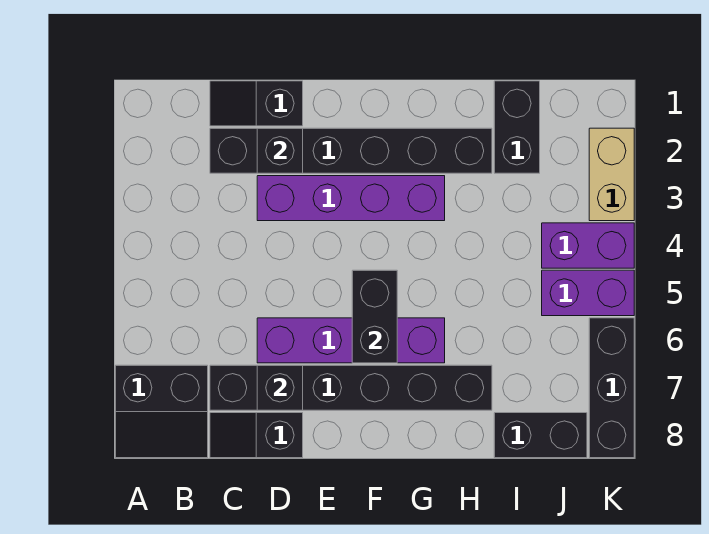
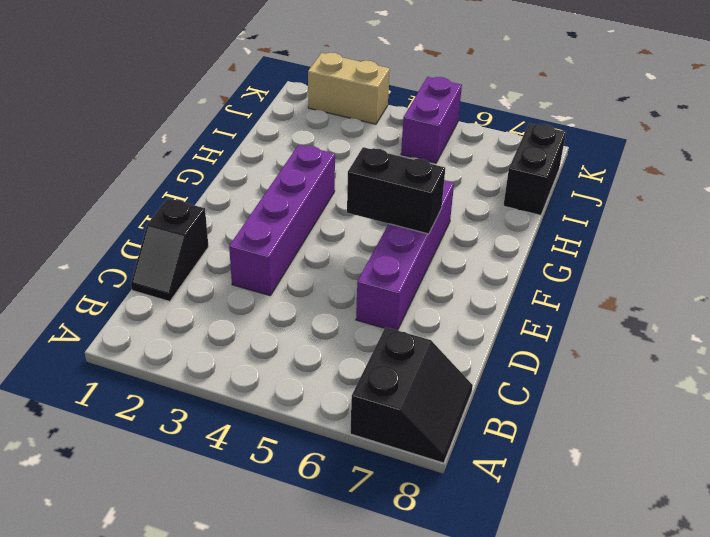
none -> black 1x6 brick [210,128,492,173]
none -> black 1x6 brick [210,365,492,410]
none -> black 1x2 slope [210,413,303,458]

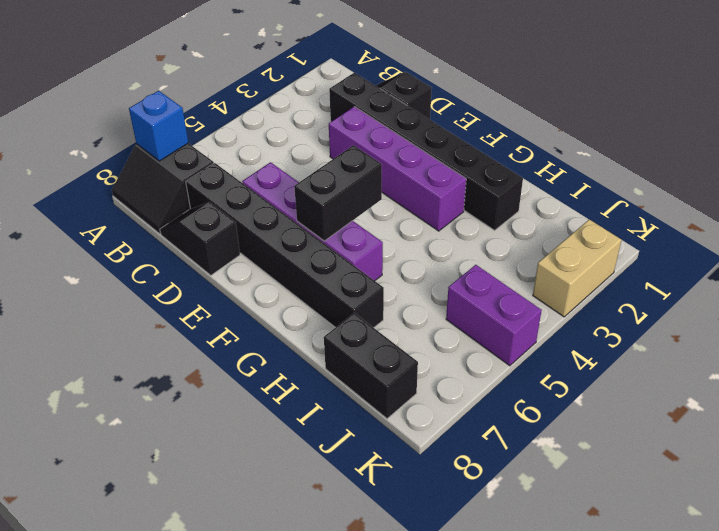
blue 1x1 brick [129,91,188,161] -> none
none -> black 1x2 brick [494,81,540,173]
none -> purple 1x2 brick [542,223,634,268]
none -> black 1x3 brick [589,318,634,458]

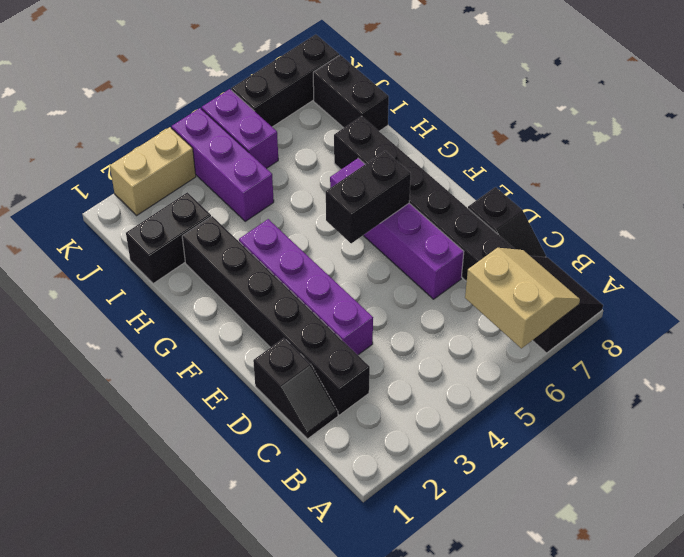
tan 2x2 slope [465,248,580,348] -> none
purple 1x3 brick [172,108,274,221] -> purple 1x2 brick [542,223,634,268]
none -> black 1x1 brick [257,128,303,173]
none -> black 1x1 brick [257,365,303,410]

